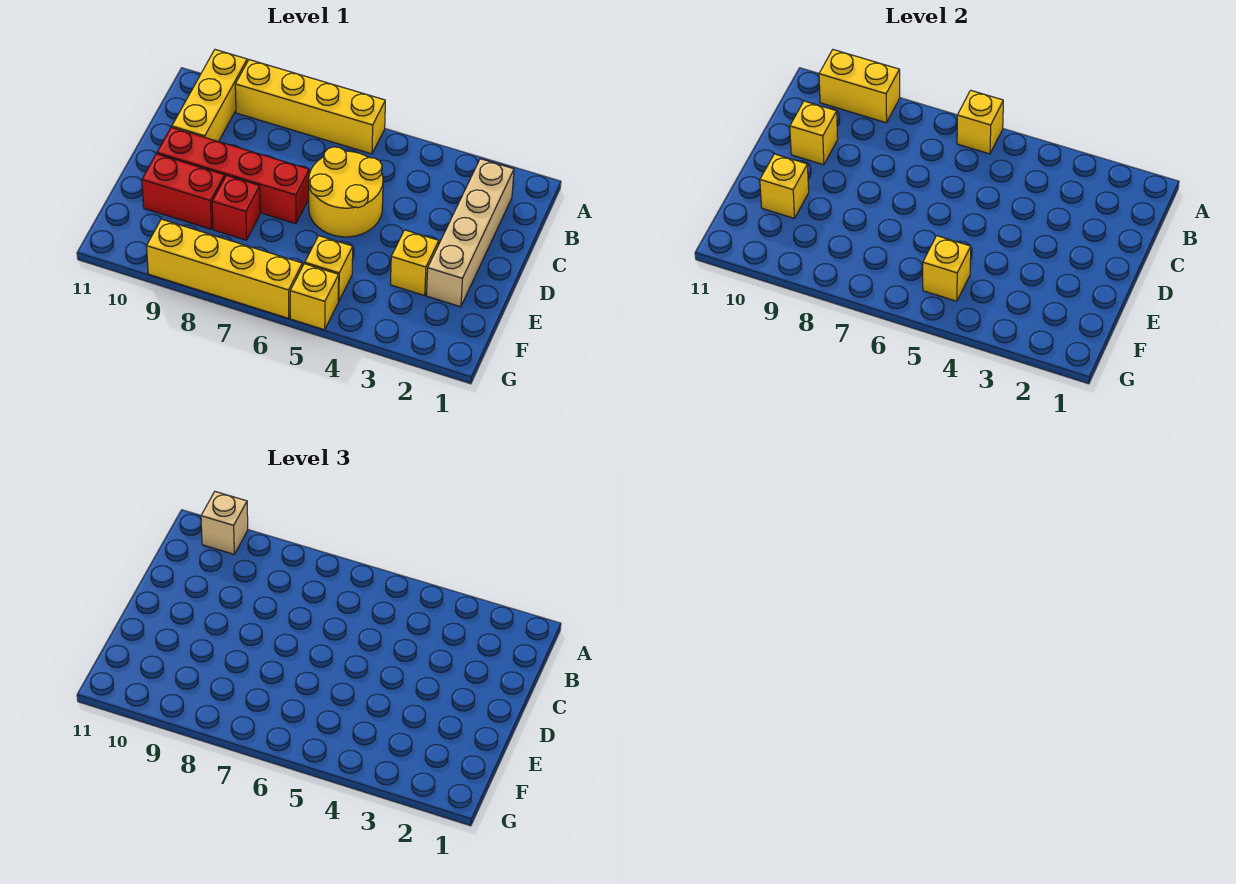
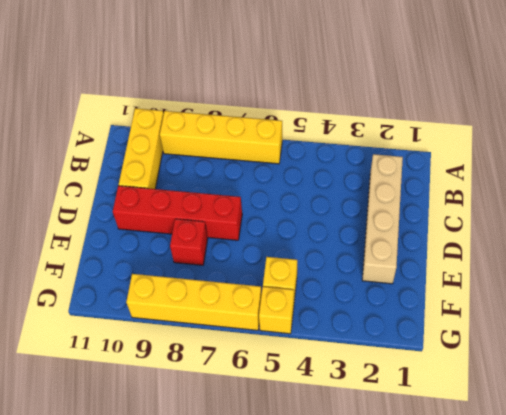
none -> yellow 2x2 round brick [309,147,383,237]
none -> yellow 1x1 brick [390,230,439,295]
none -> red 1x2 brick [142,154,225,229]

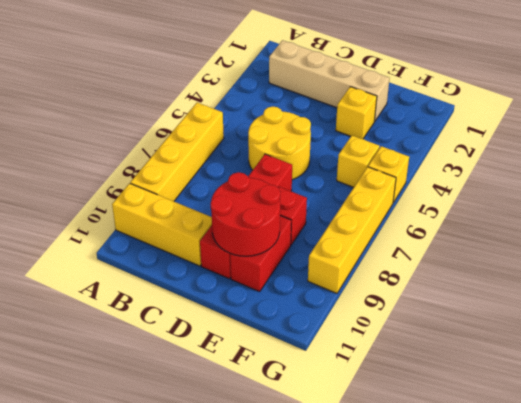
red 2x2 round brick [211,172,280,256] -> yellow 1x1 brick [760,154,809,218]
none -> yellow 1x1 brick [957,90,1003,154]
none -> yellow 1x2 brick [819,50,900,123]
none -> yellow 1x1 brick [790,101,838,165]

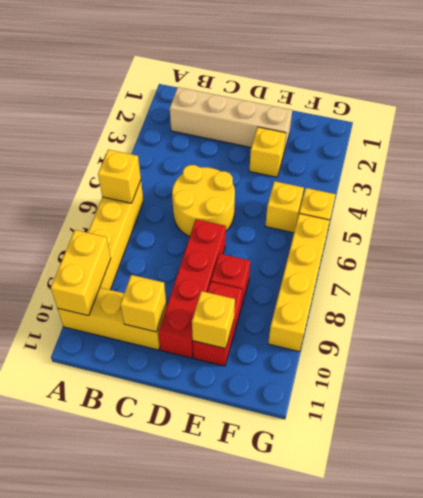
none -> yellow 1x1 brick [923,236,971,301]
none -> tan 1x1 brick [201,492,248,554]

